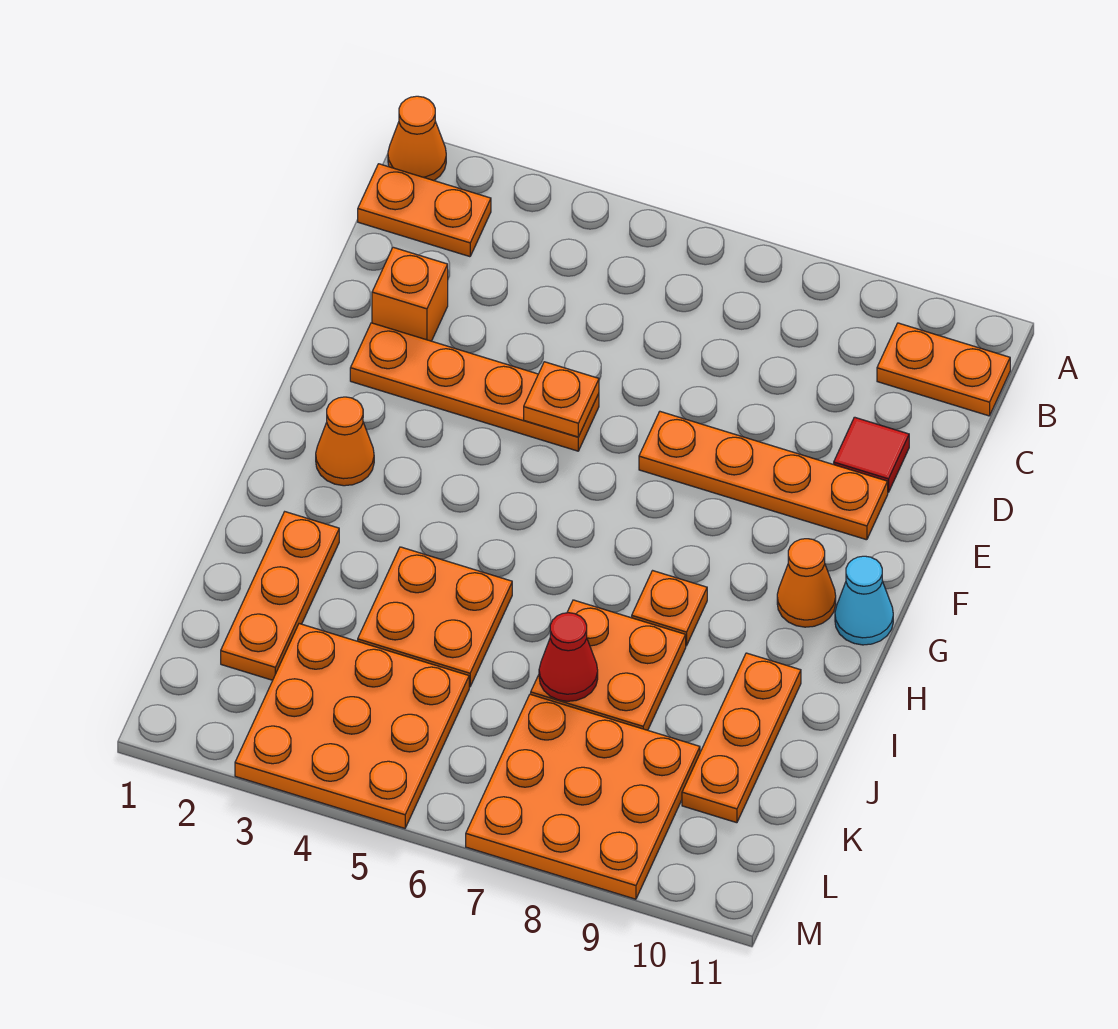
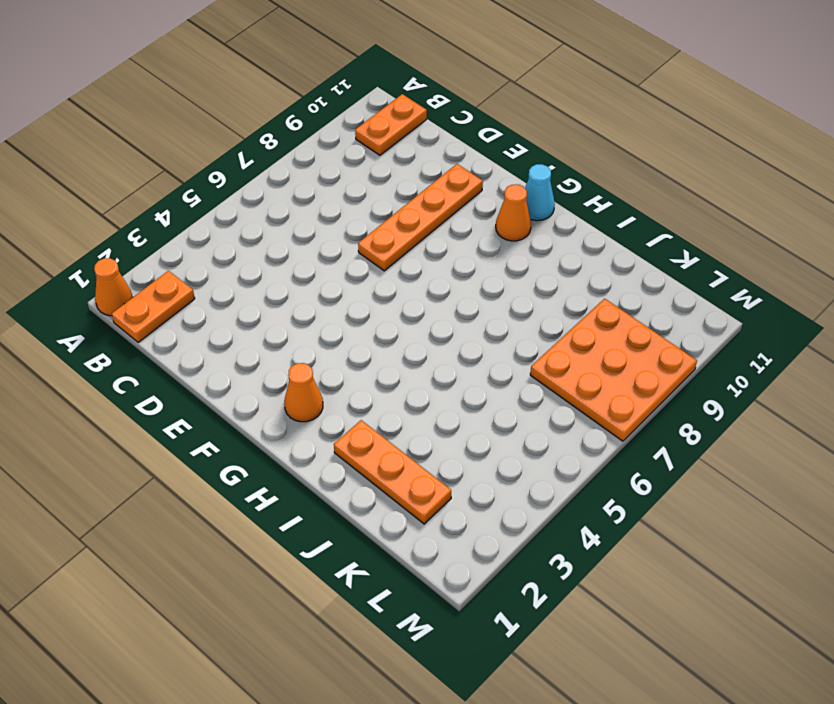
none -> orange 1x1 brick [372,247,448,341]
none -> red 1x1 tile [834,417,909,492]
none -> orange 1x4 plate [350,323,599,451]

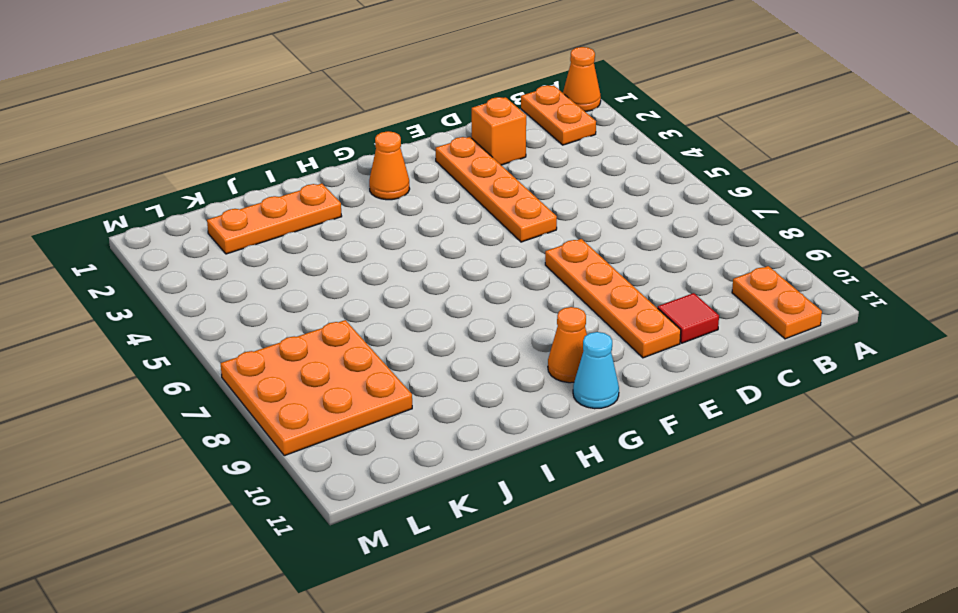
none -> orange 1x1 plate [632,571,707,646]
none -> orange 2x2 plate [358,547,512,687]
none -> orange 2x2 plate [531,600,686,730]

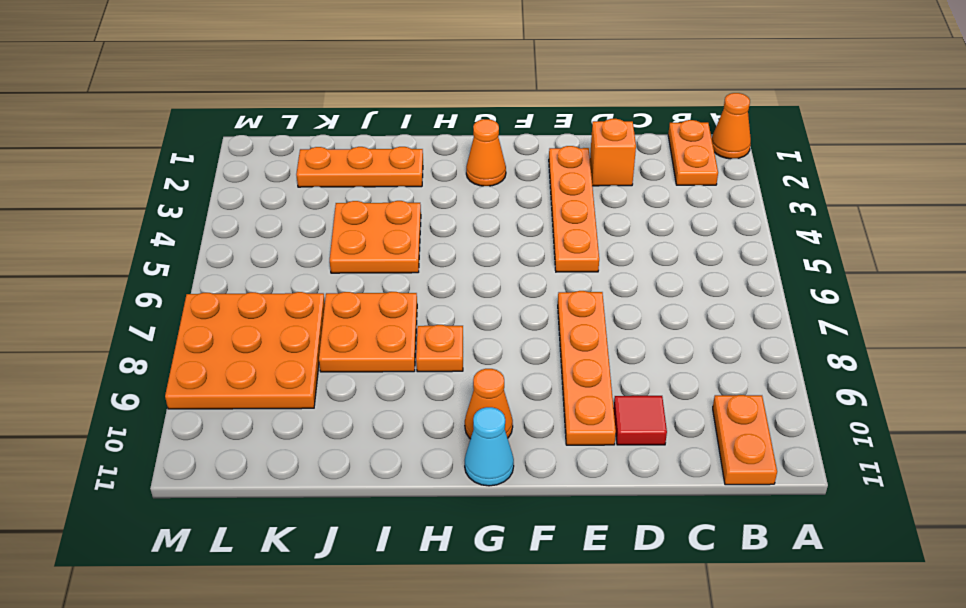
none -> orange 1x3 plate [682,653,801,823]
none -> orange 3x3 plate [235,624,469,828]
none -> orange 1x1 plate [524,362,599,437]

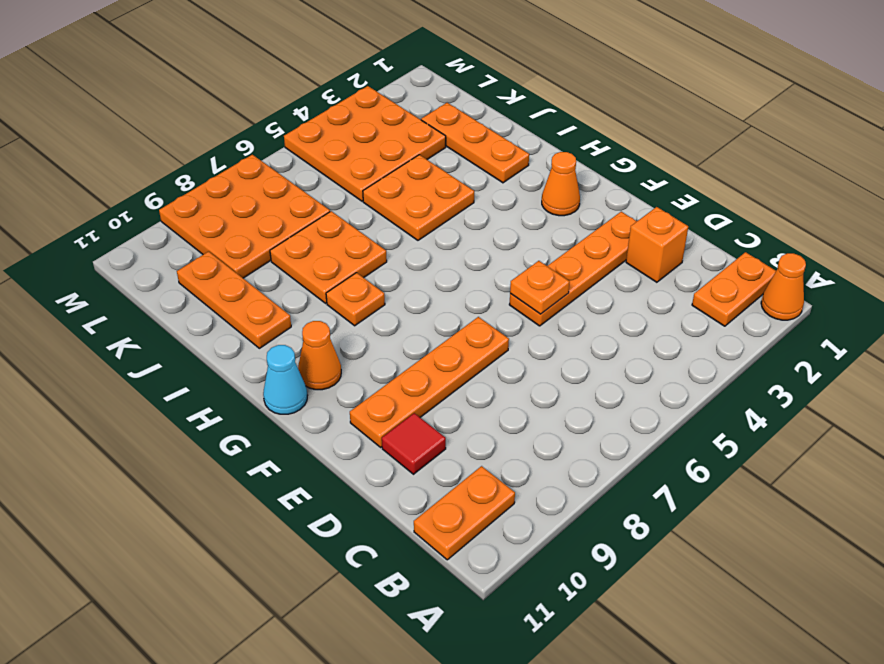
none -> red 1x1 cone [539,613,598,701]

